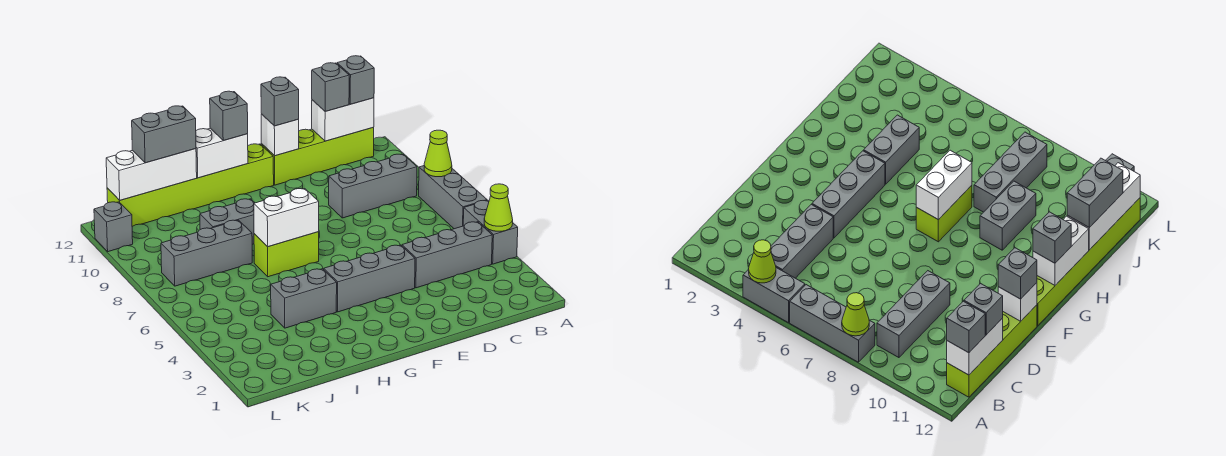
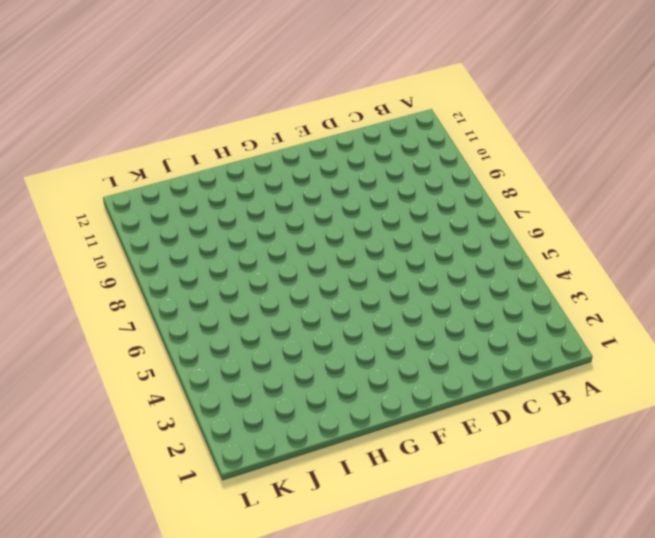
none -> grey 1x2 brick [463,200,518,264]
none -> grey 1x3 brick [419,166,487,229]
none -> grey 1x3 brick [402,222,492,288]

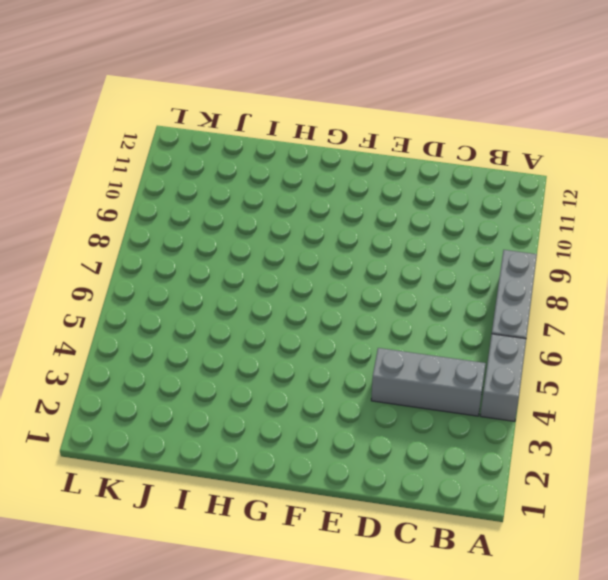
none -> grey 1x3 brick [329,154,417,218]
none -> lime 1x4 brick [261,128,374,185]
none -> grey 1x3 brick [324,245,415,312]

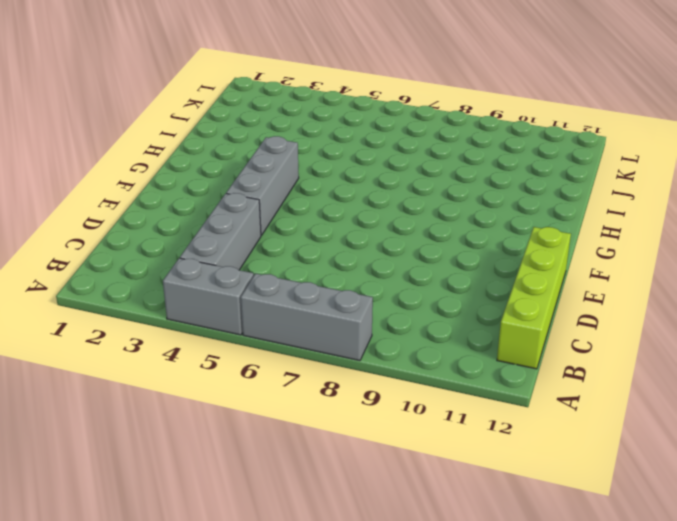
none -> grey 1x3 brick [329,154,417,218]
none -> lime 1x6 brick [107,144,274,226]
none -> lime 1x2 brick [254,232,319,277]

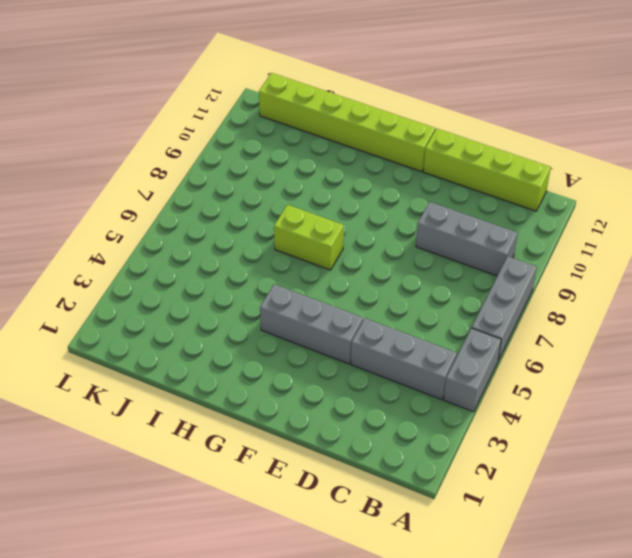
none -> grey 1x2 brick [271,269,337,328]
none -> grey 1x2 brick [200,199,255,245]
none -> grey 1x3 brick [161,220,252,286]

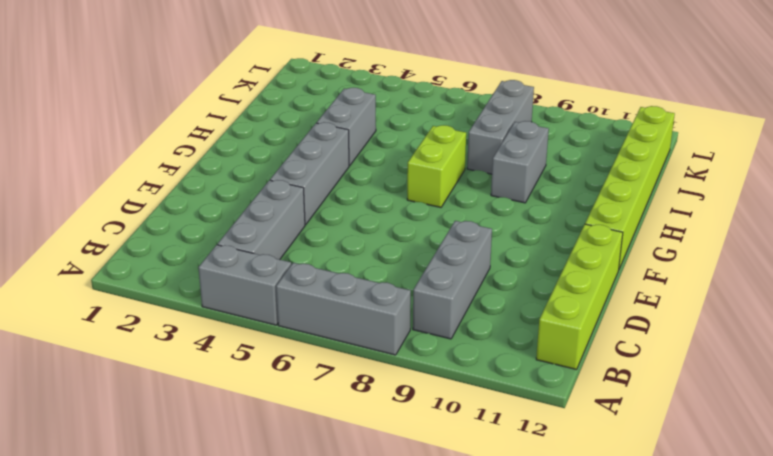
none -> grey 1x1 brick [94,202,133,252]
none -> lime 1x1 cone [484,184,513,231]
none -> lime 1x1 cone [424,130,452,177]

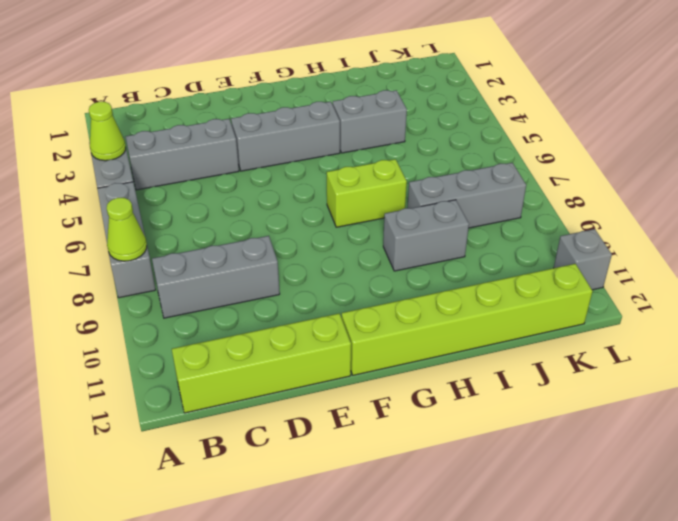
none -> white 1x2 brick [312,98,374,141]
none -> white 1x1 brick [261,114,299,156]
none -> white 1x2 brick [254,189,319,247]

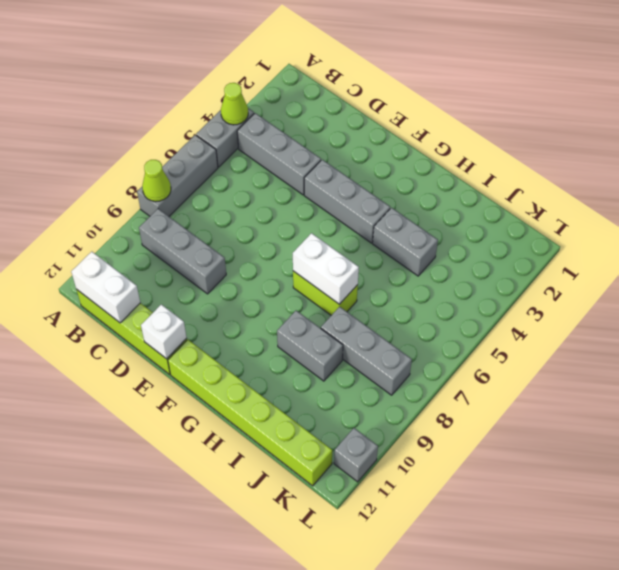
none -> white 1x2 brick [196,128,248,178]
none -> white 1x3 brick [106,149,197,200]
none -> grey 1x1 brick [337,56,374,104]

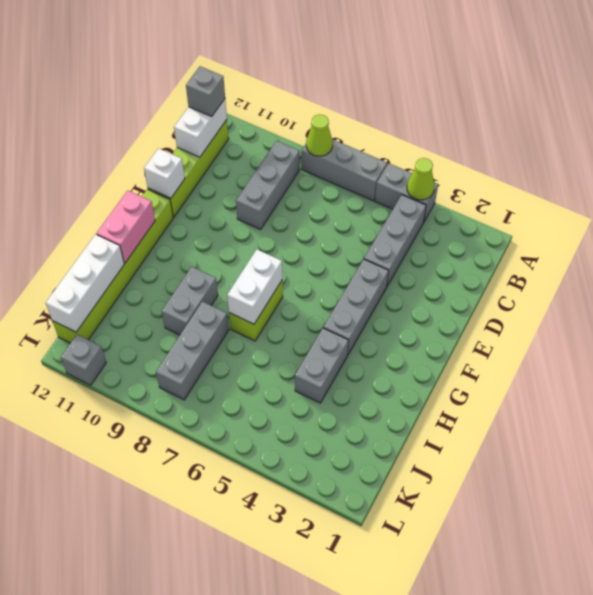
pink 1x2 brick [96,191,155,263] -> white 1x2 brick [196,128,248,178]
none -> grey 1x1 brick [312,63,349,111]
none -> grey 1x1 brick [261,77,299,126]
none -> grey 1x1 brick [210,91,248,141]

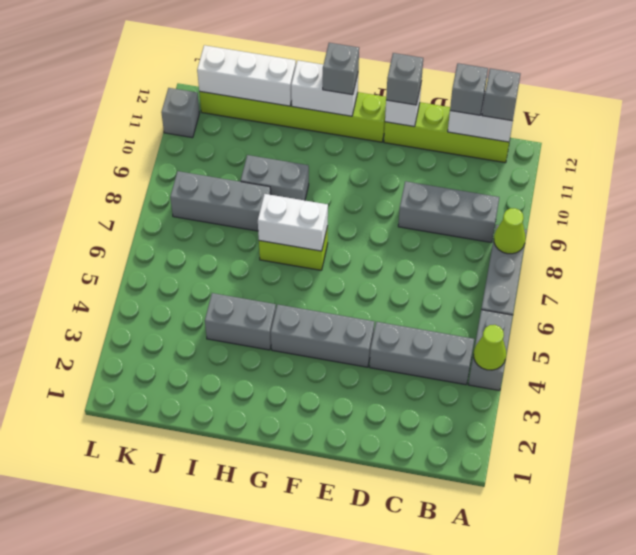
none -> grey 1x2 brick [132,106,196,163]

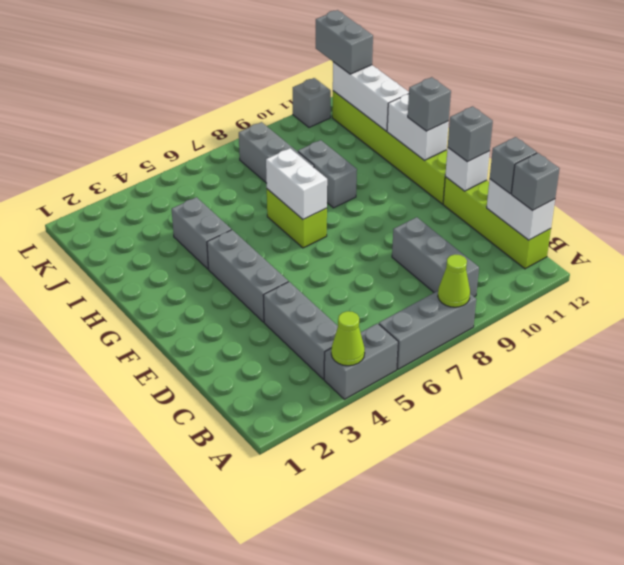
grey 1x2 brick [316,10,373,74] -> grey 1x2 brick moved to [132,106,196,163]

